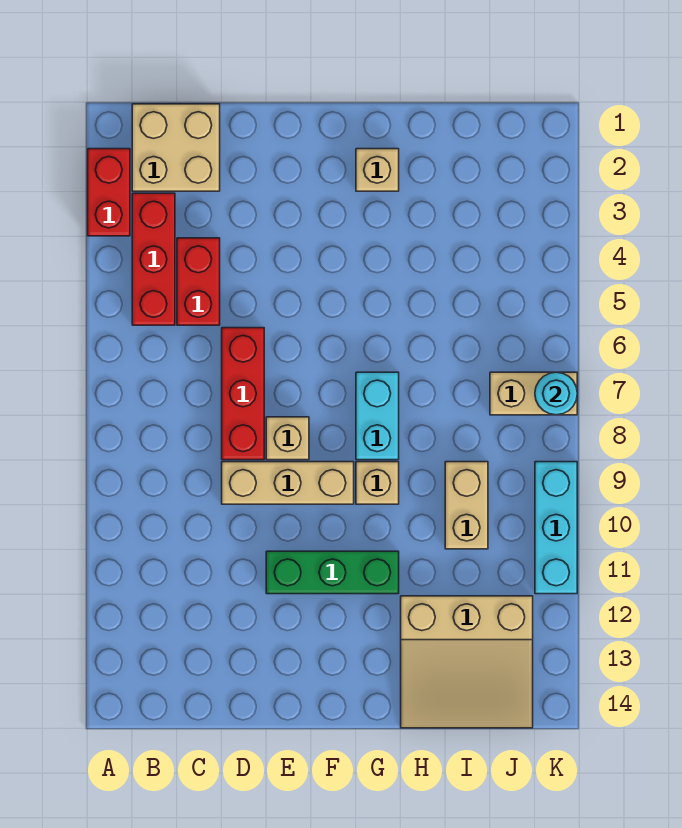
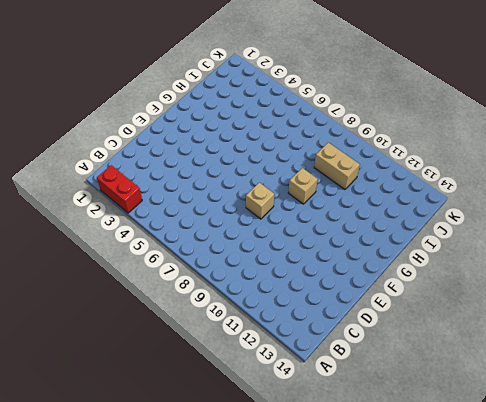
none -> tan 2x2 brick [132,104,220,191]
none -> red 1x3 brick [132,193,175,325]
none -> red 1x2 brick [177,238,220,325]

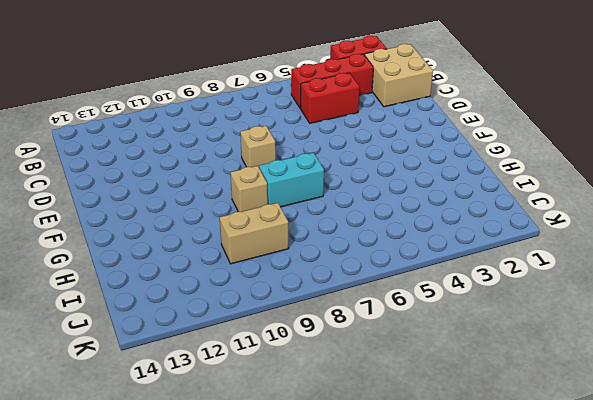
none -> red 1x3 brick [222,328,264,460]
none -> tan 1x3 brick [222,462,354,504]
none -> green 1x3 brick [266,551,399,594]

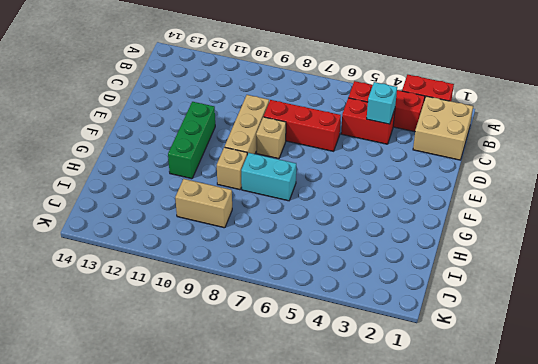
cyan 1x1 brick [367,82,397,124] -> none
none -> tan 1x1 brick [356,149,399,191]
none -> tan 3x3 slope [401,596,533,728]
none -> tan 1x2 brick [490,372,577,415]

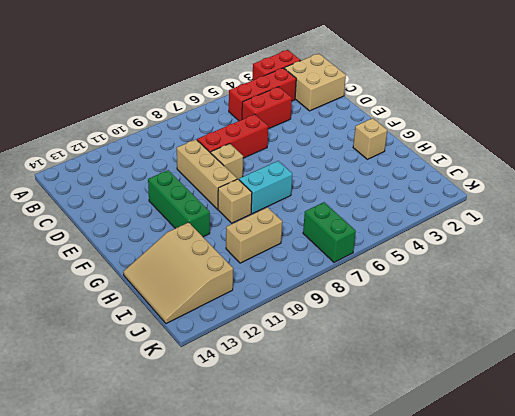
green 1x2 brick [303,202,356,262] -> tan 1x2 brick [490,372,577,415]
none -> cyan 1x3 brick [535,462,577,594]
none -> cyan 1x1 round brick [535,372,577,415]

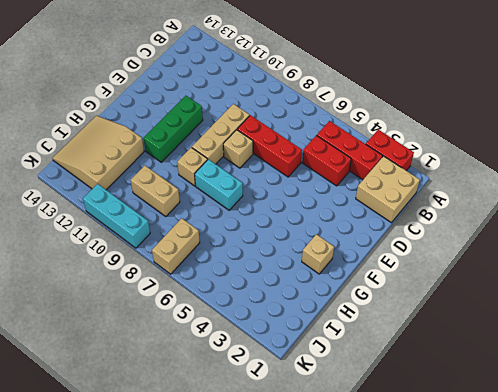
none -> cyan 1x1 round brick [535,372,577,415]

